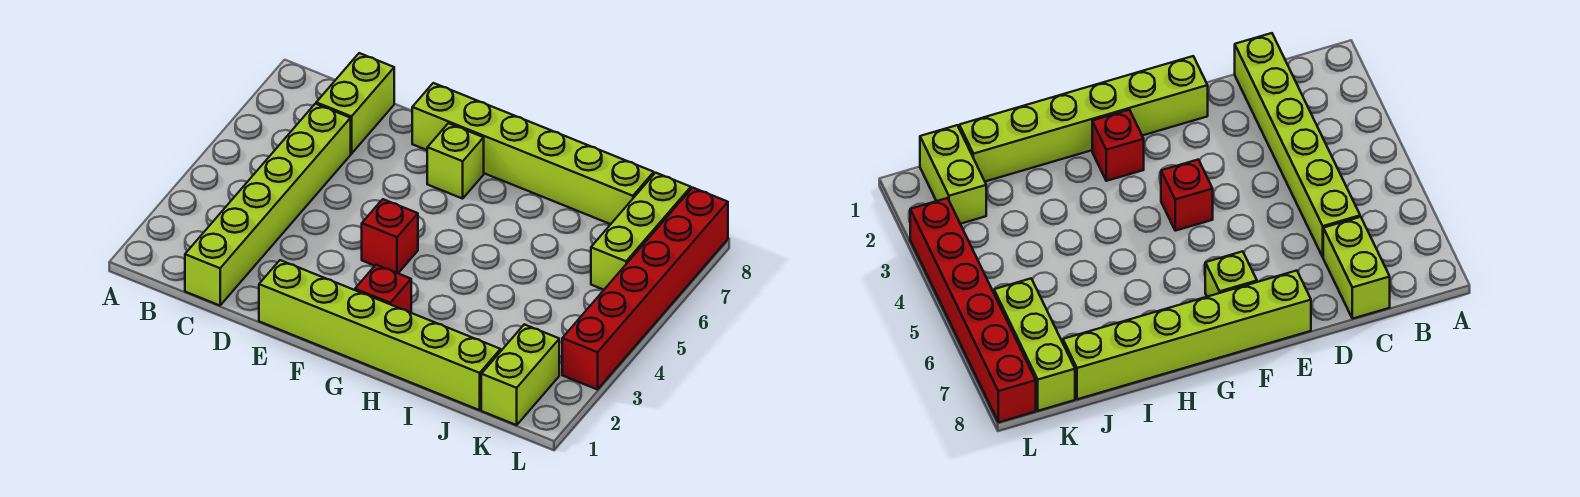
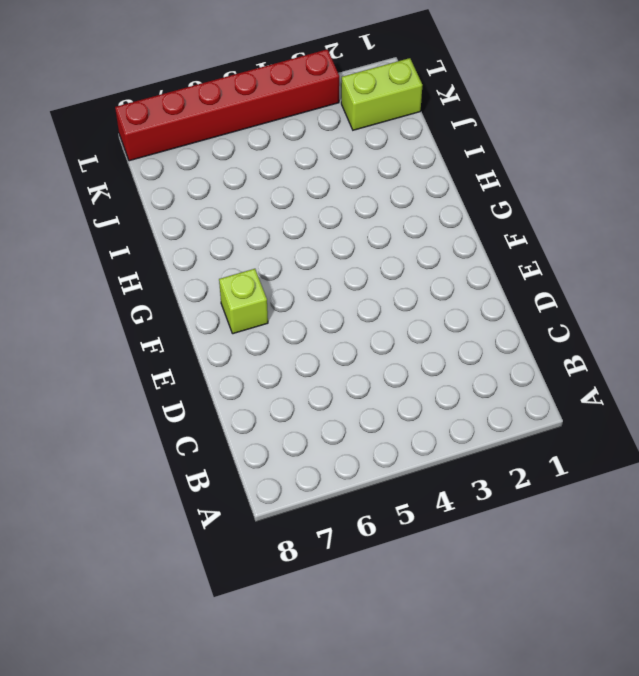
none -> lime 1x6 brick [185,104,351,305]
none -> lime 1x2 brick [316,53,394,154]

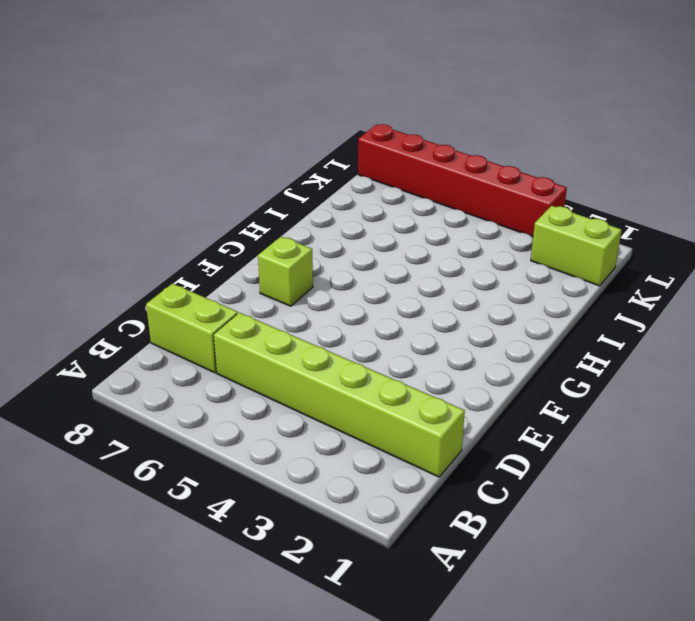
none -> lime 1x6 brick [259,260,501,410]
none -> lime 1x6 brick [412,83,654,224]

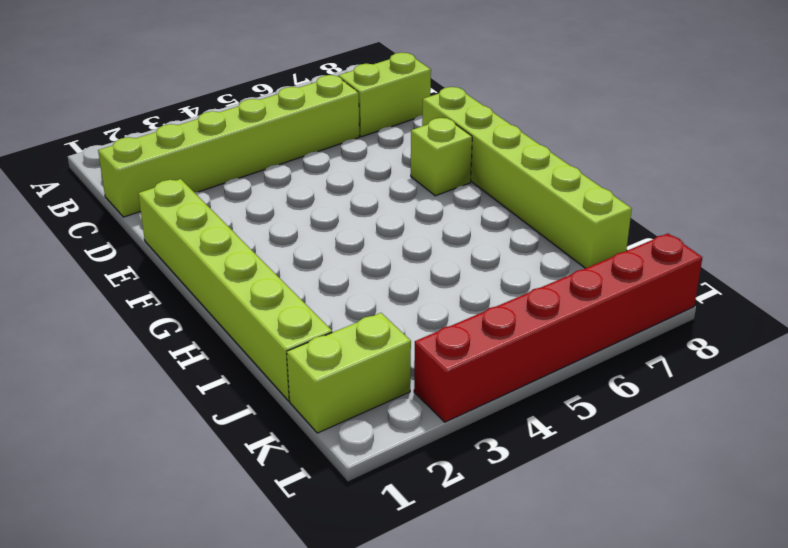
none -> red 1x1 brick [362,199,418,273]
none -> red 1x1 brick [355,265,411,313]

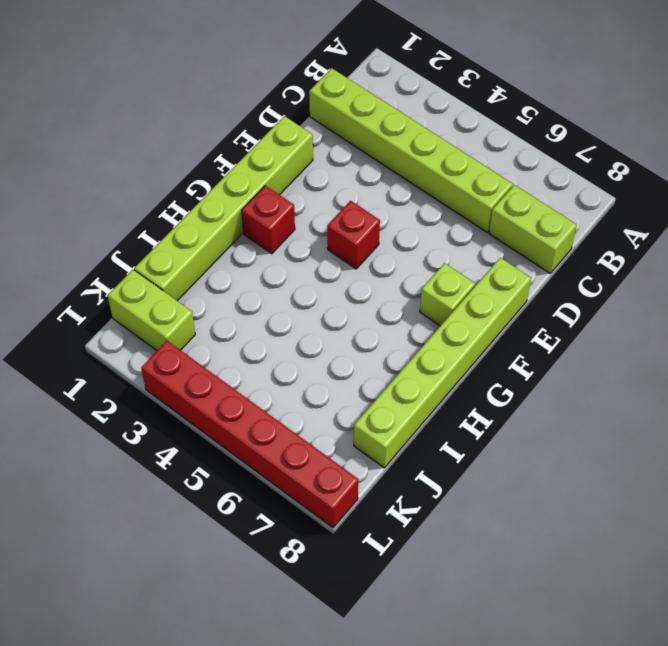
none -> lime 1x3 brick [591,173,691,290]

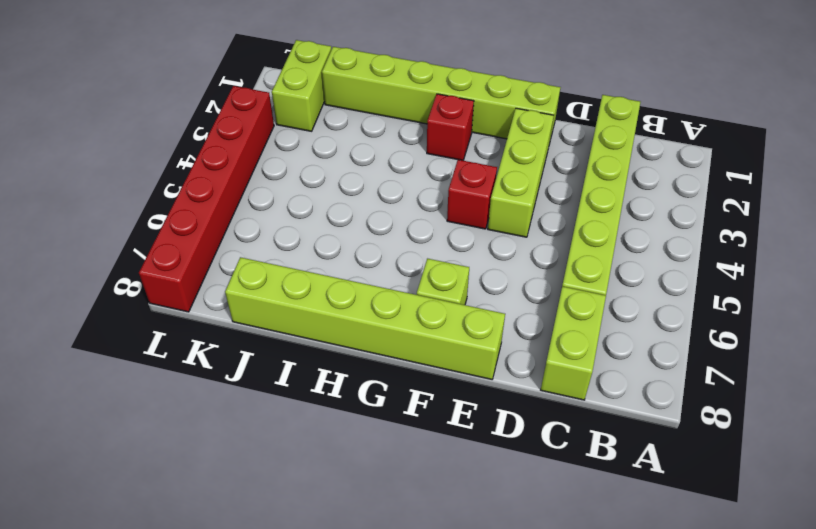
lime 1x3 brick [488,108,554,237] -> lime 1x3 brick moved to [591,173,691,290]

